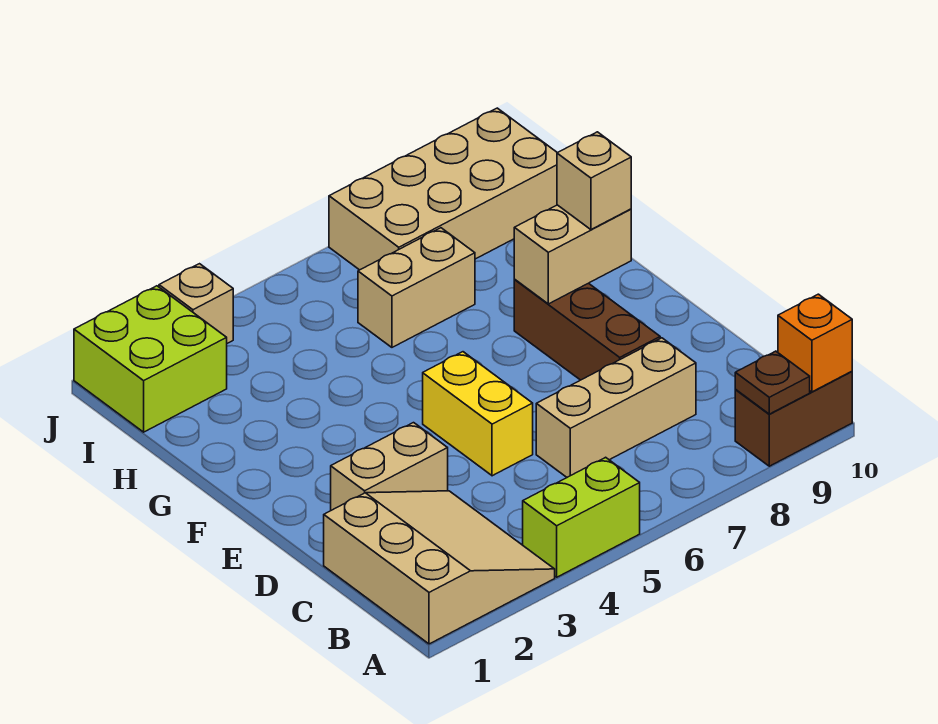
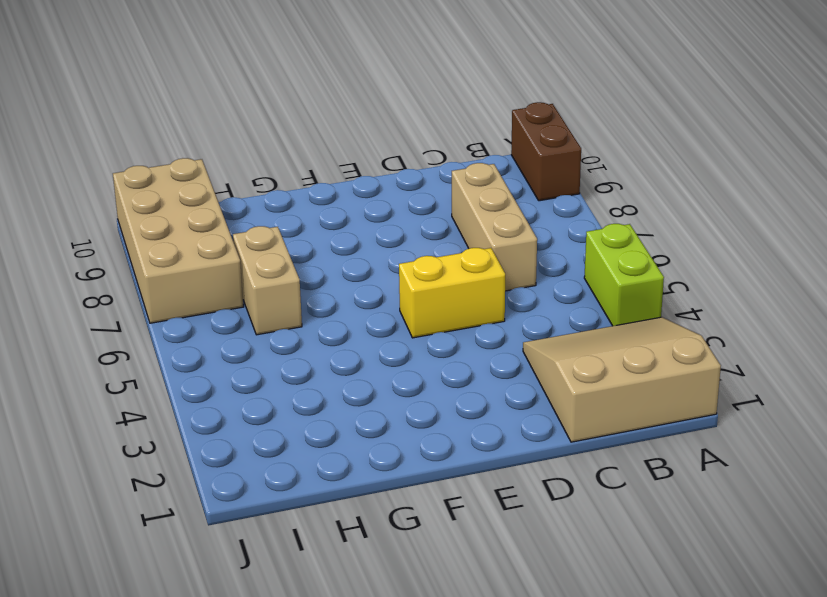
none -> tan 1x2 brick [331,423,448,510]
none -> brown 1x3 brick [514,280,660,380]
none -> lime 2x2 brick [74,286,227,432]

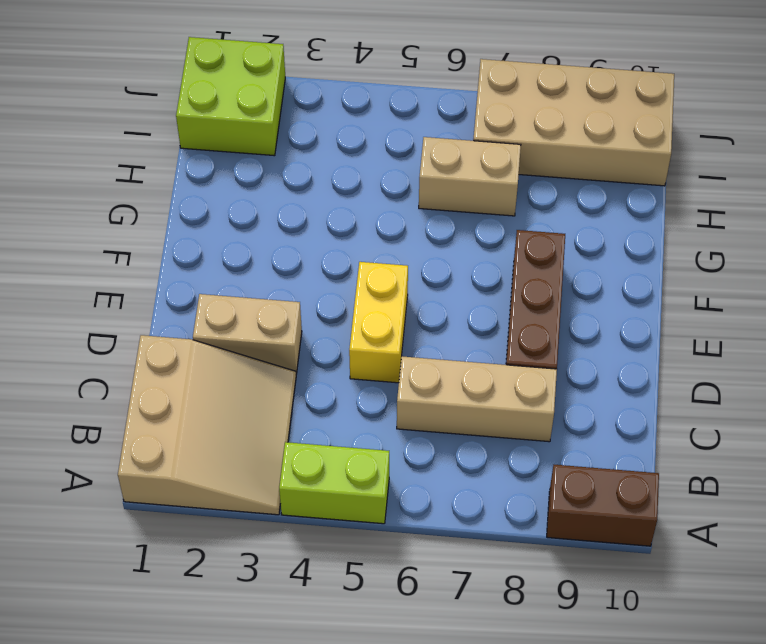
none -> tan 1x1 brick [159,264,233,343]
none -> brown 1x1 plate [735,351,810,414]
none -> orange 1x1 brick [778,294,852,392]

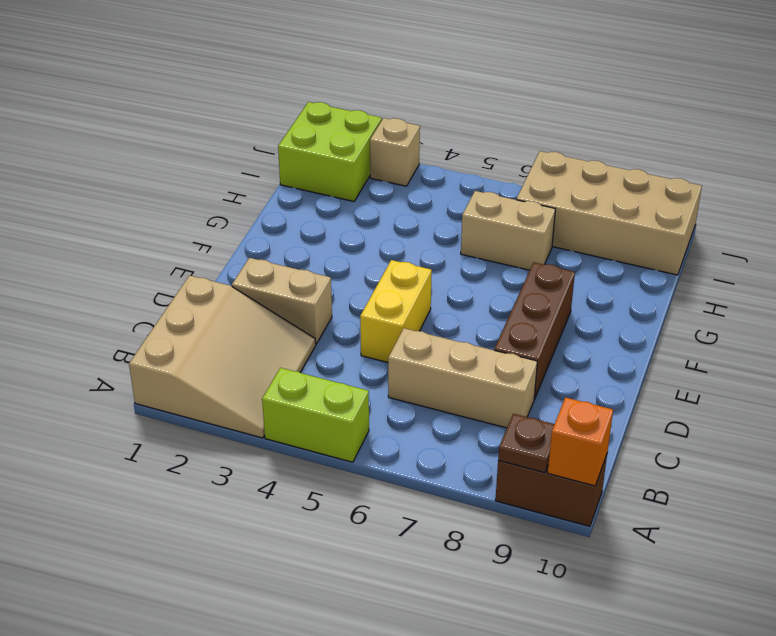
none -> tan 1x2 brick [514,205,631,304]
none -> tan 1x1 brick [557,132,631,230]

